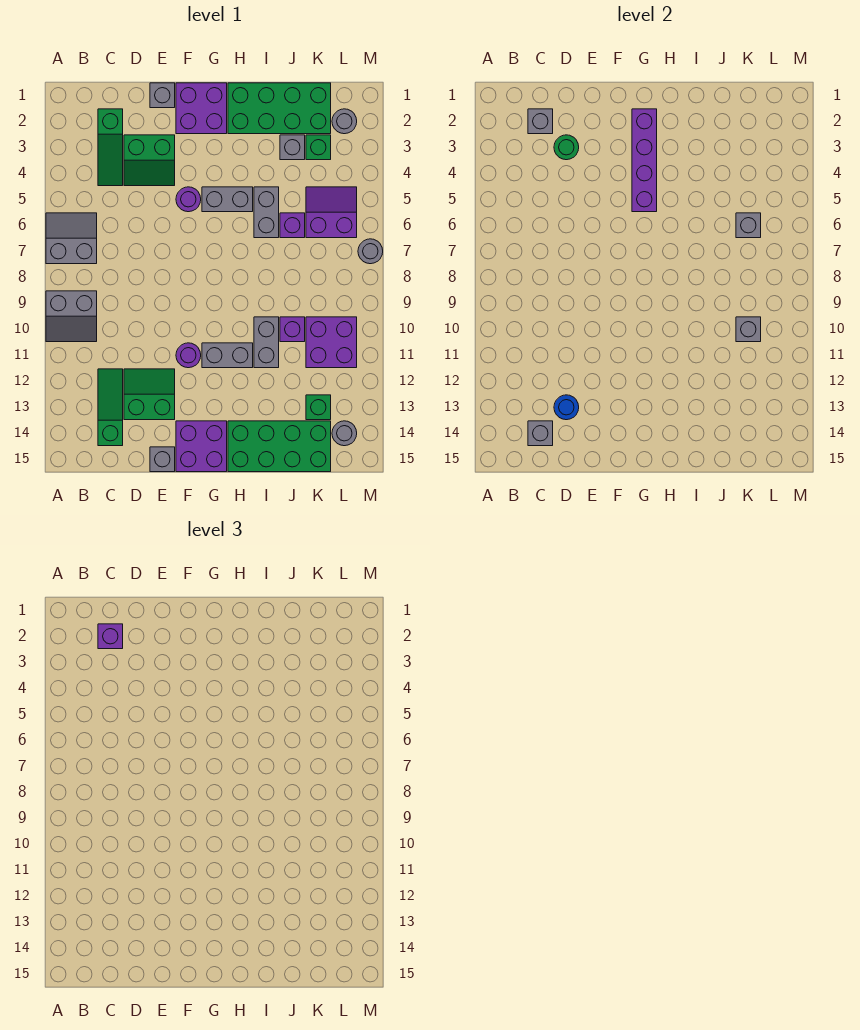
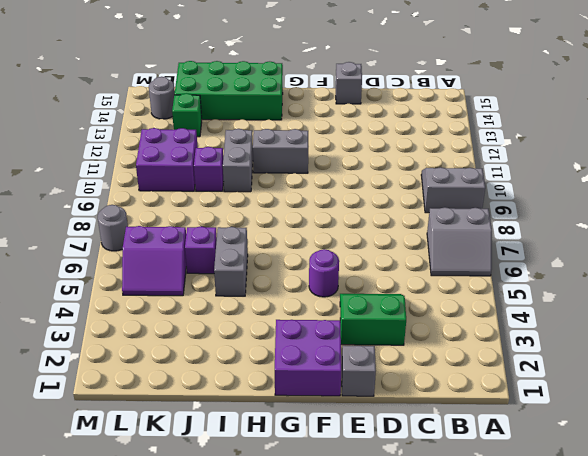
none -> green 1x3 slope [98,109,123,186]
none -> green 1x3 slope [98,369,123,446]
none -> green 2x2 slope [124,369,175,420]
none -> purple 1x1 round brick [176,343,201,368]

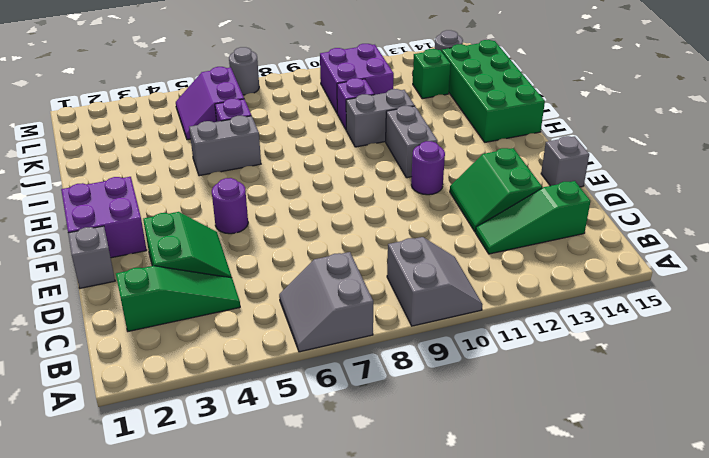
none -> purple 2x2 brick [176,421,227,472]
none -> grey 1x2 brick [202,187,253,212]
none -> green 2x4 brick [228,83,331,134]
none -> grey 1x1 brick [280,135,305,160]

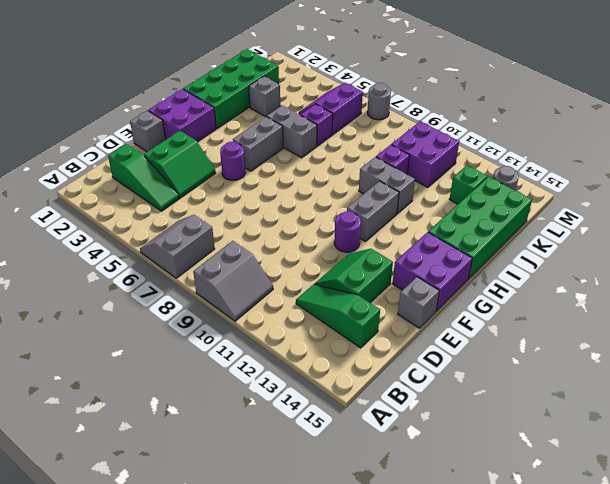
none -> green 1x1 brick [306,135,331,160]
none -> grey 1x1 round brick [332,109,357,134]
none -> grey 1x1 brick [528,109,553,134]
none -> grey 1x1 brick [528,421,553,446]

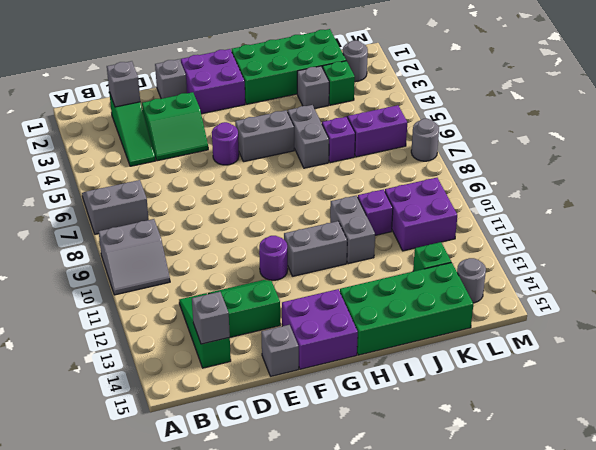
none -> green 1x1 round brick [554,135,579,160]
none -> blue 1x1 round brick [554,395,579,420]
none -> purple 1x4 brick [632,109,657,212]
none -> grey 1x1 brick [736,213,761,238]

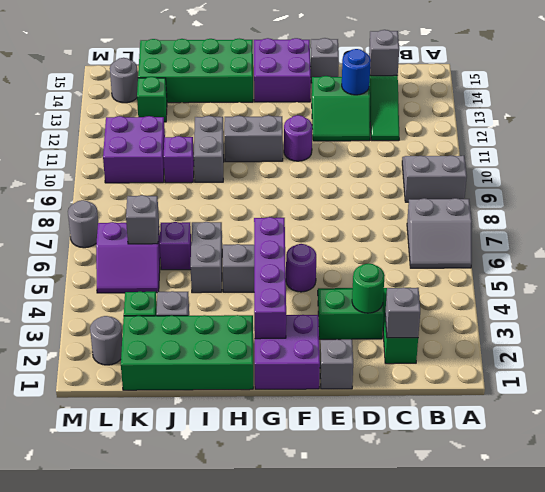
none -> grey 1x1 brick [736,317,761,342]
none -> purple 1x1 brick [98,624,123,649]

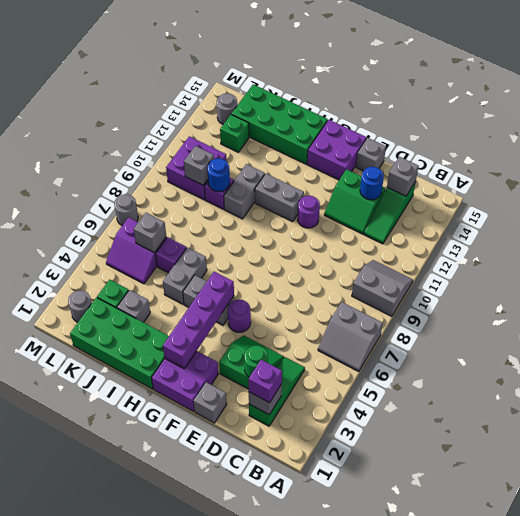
blue 1x1 round brick [207,159,230,192] -> none

